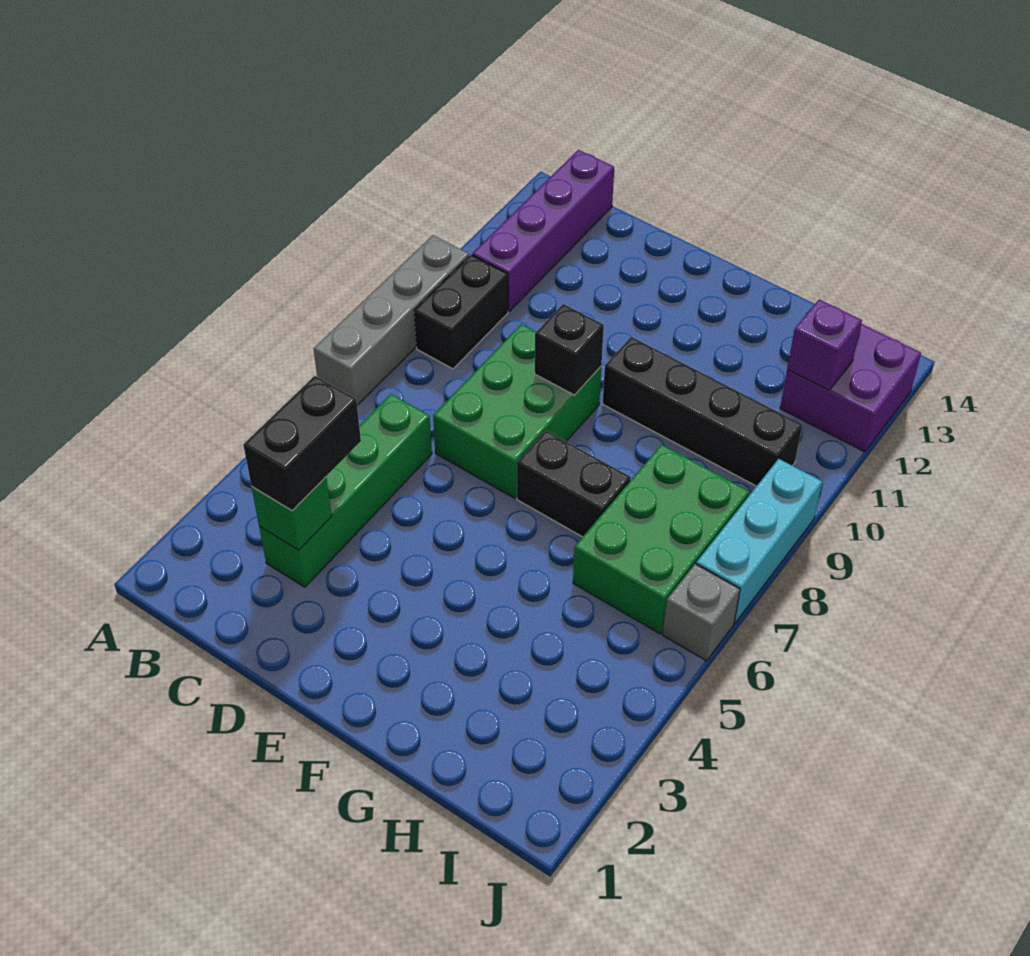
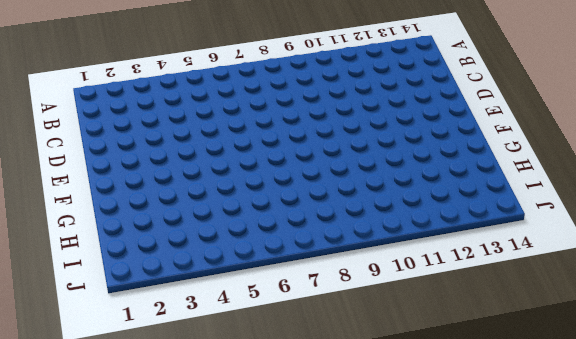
none -> grey 1x4 brick [314,235,469,405]
none -> black 1x2 brick [414,255,508,369]
none -> purple 1x4 brick [472,150,614,311]

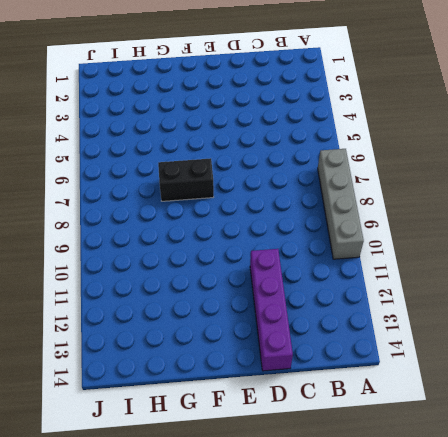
purple 1x4 brick [250,249,293,371] -> purple 1x4 brick moved to [472,150,614,311]
none -> black 1x2 brick [414,255,508,369]
none -> green 1x4 brick [259,394,432,587]
none -> green 2x3 brick [433,324,601,498]

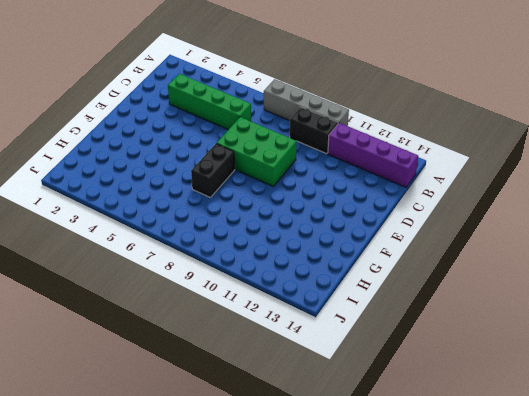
none -> black 1x4 brick [603,337,802,486]
none -> green 2x3 brick [573,445,749,634]
none -> purple 2x2 brick [780,324,921,452]

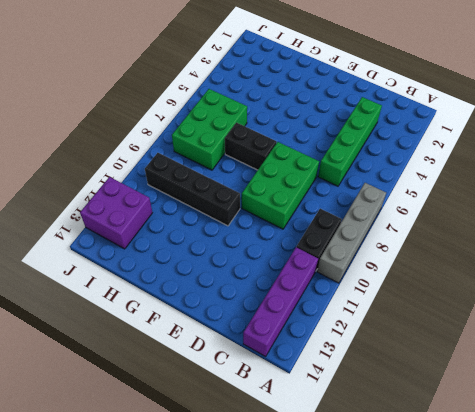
none -> grey 1x1 brick [663,564,740,661]
none -> cyan 1x3 brick [696,459,822,623]
none -> green 1x1 brick [252,477,332,550]

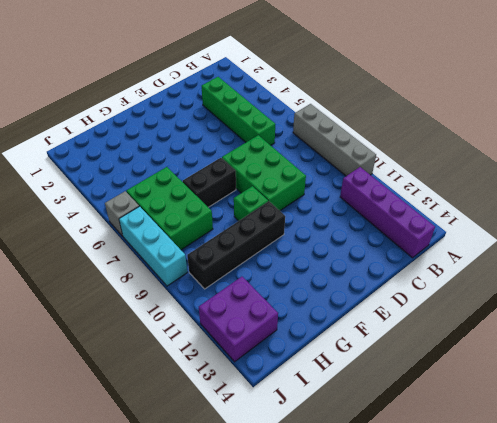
green 1x1 brick [234,186,268,221] -> green 1x1 brick moved to [252,477,332,550]
none -> black 1x2 brick [414,255,508,369]
none -> black 1x1 brick [535,304,604,395]
none -> purple 1x1 brick [787,299,862,390]

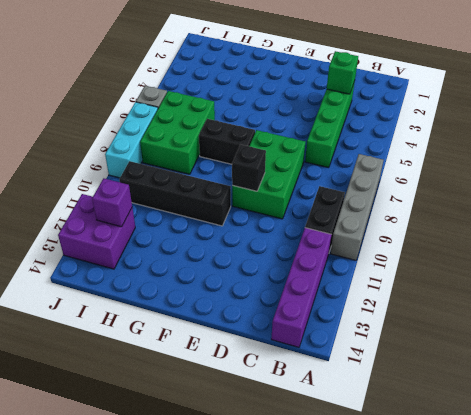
none -> black 1x2 brick [243,376,361,511]

